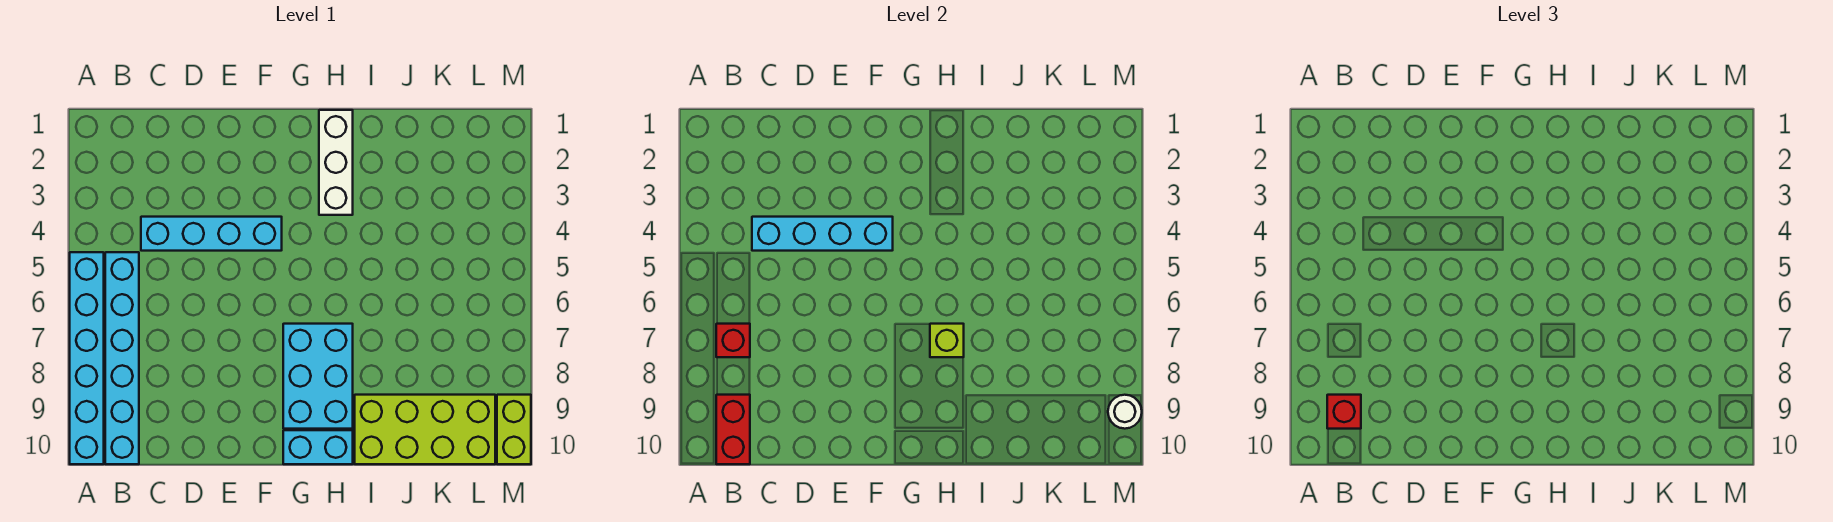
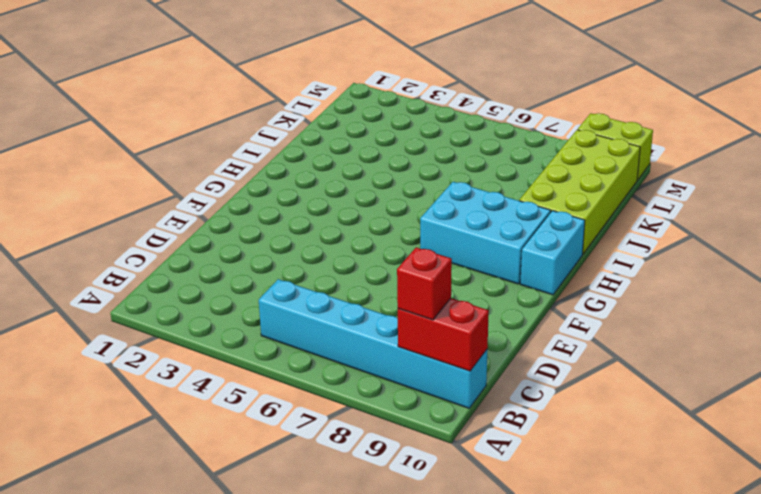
none -> cyan 1x6 brick [70,252,104,464]
none -> cyan 1x4 brick [141,217,282,251]
none -> white 1x3 brick [319,110,353,215]

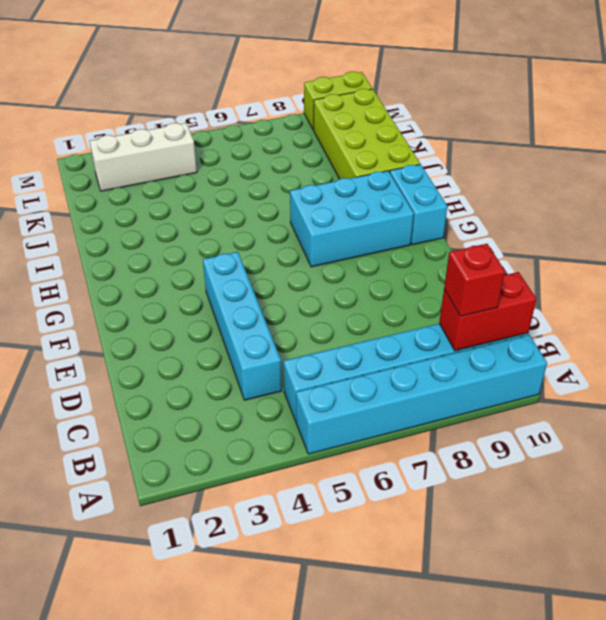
white 1x3 brick [90,123,197,191] -> white 1x3 brick moved to [319,110,353,215]
none -> red 1x1 brick [716,324,750,357]
none -> cyan 1x4 brick [752,217,893,251]
none -> lime 1x1 brick [930,324,964,357]

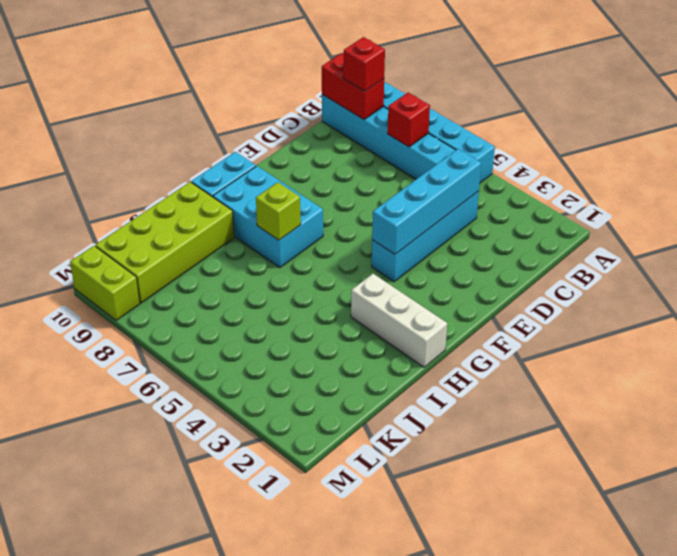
none -> white 1x1 round brick [1108,395,1142,429]

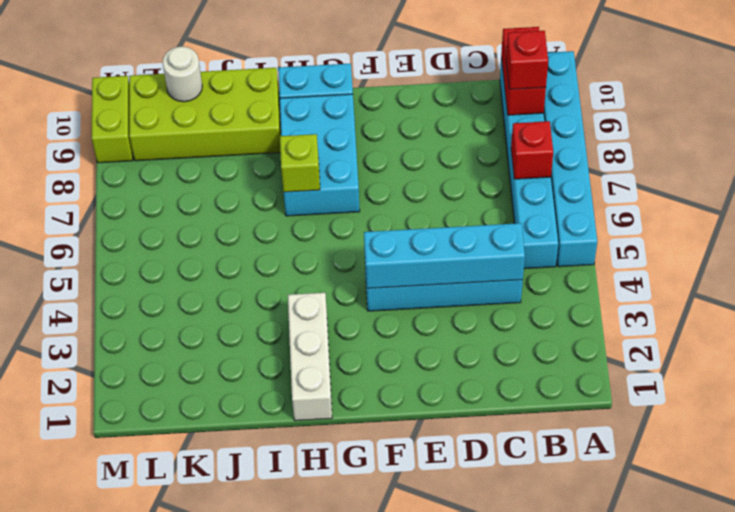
white 1x1 round brick [162,46,202,102] -> white 1x1 round brick moved to [1108,395,1142,429]

